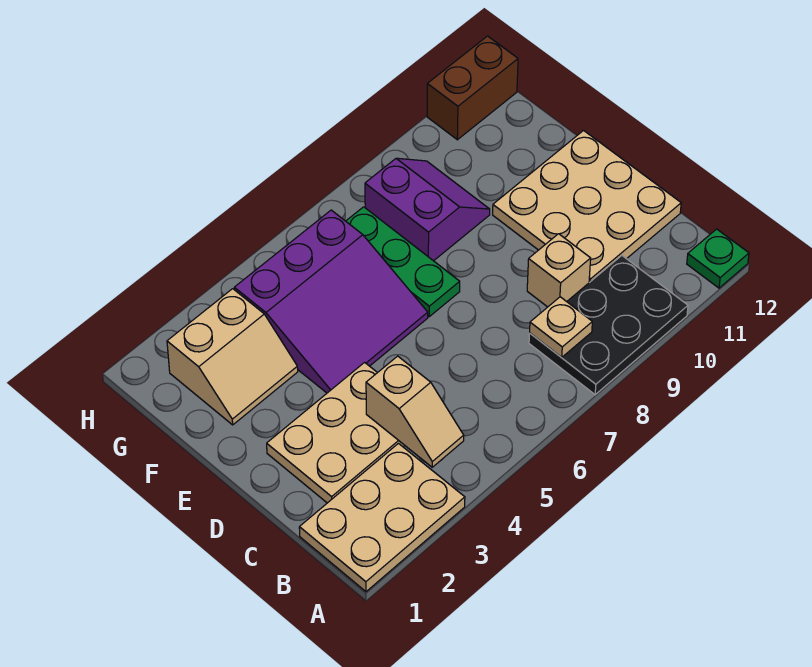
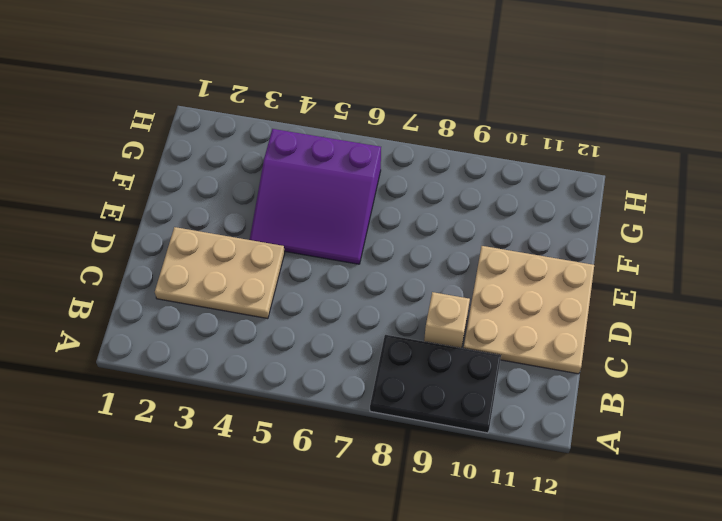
none -> tan 2x3 plate [299,444,465,592]
none -> green 1x1 plate [687,229,749,288]
none -> green 1x3 plate [346,207,460,317]

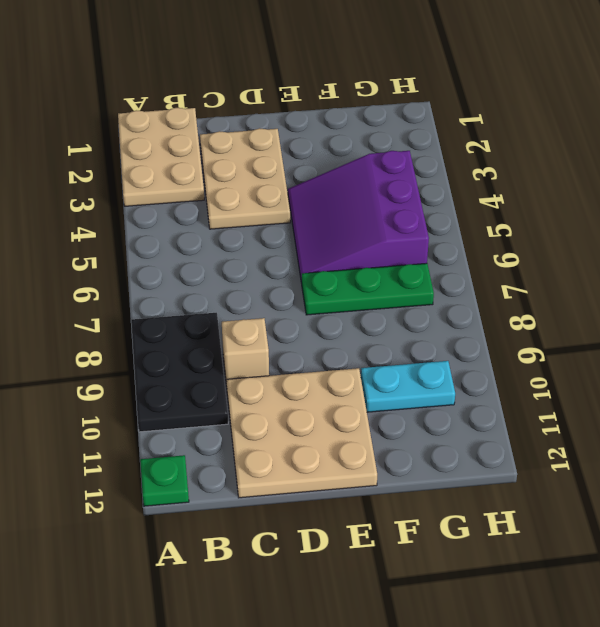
cyan 1x2 plate [361,361,455,412] -> none
none -> tan 2x2 slope [167,289,298,425]
none -> purple 2x2 slope [365,158,490,261]
none -> brown 1x2 brick [427,36,518,140]

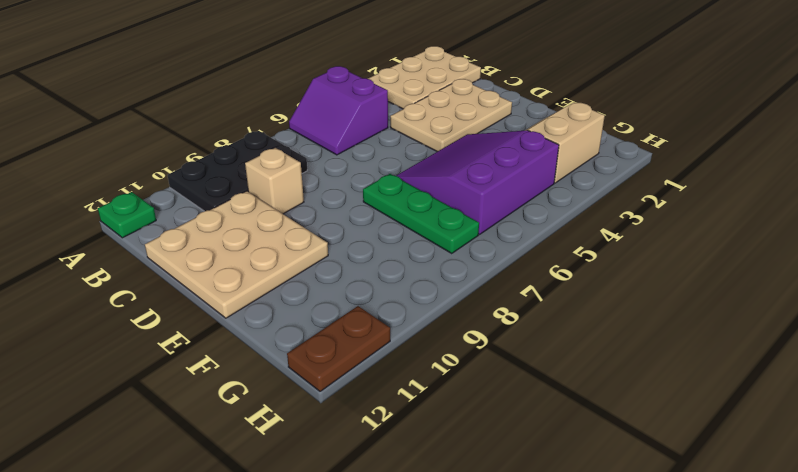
purple 2x2 slope [289,66,388,155] -> purple 2x2 slope moved to [365,158,490,261]
brown 1x2 plate [287,306,390,392] -> brown 1x2 brick [427,36,518,140]
none -> tan 1x2 slope [366,356,464,467]
none -> tan 1x1 plate [530,297,592,357]

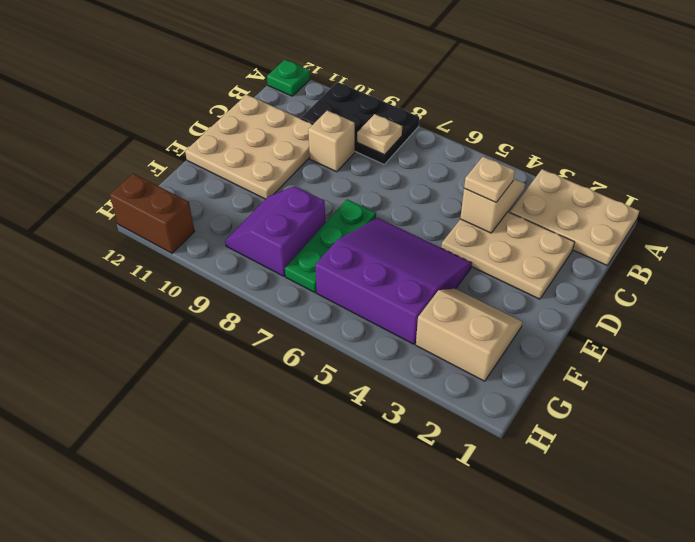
tan 1x1 plate [464,156,515,202] -> none

